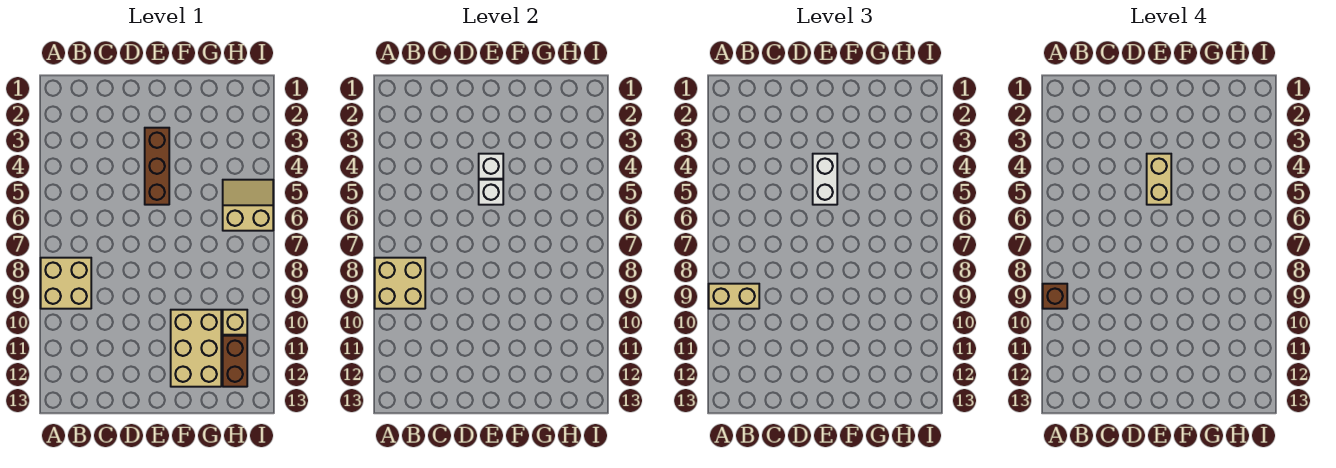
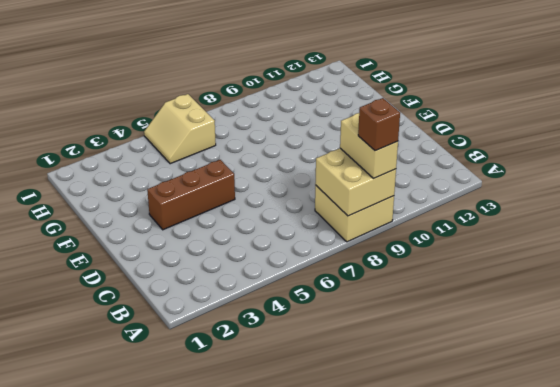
none -> tan 2x3 brick [171,310,221,387]
none -> tan 1x1 brick [223,310,247,335]
none -> brown 1x2 brick [223,336,247,387]

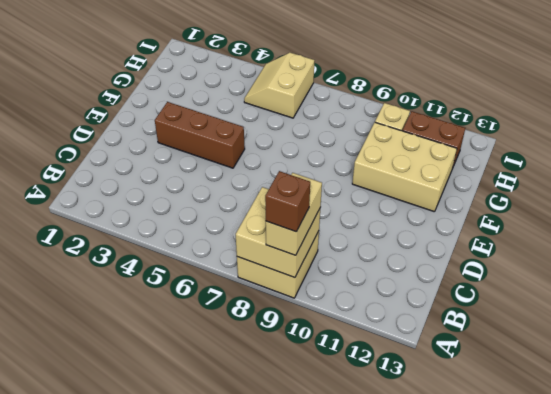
none -> white 1x1 brick [479,154,503,179]
none -> white 1x1 brick [479,180,503,205]
none -> white 1x2 brick [813,154,837,205]

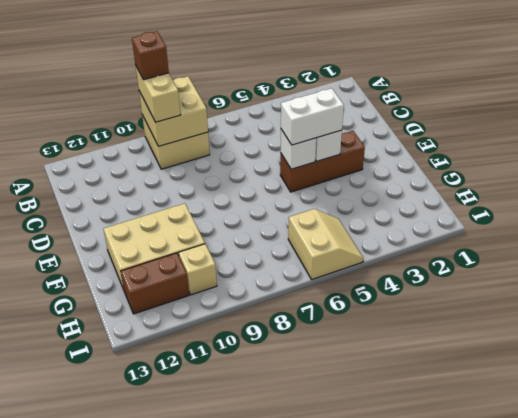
none -> tan 1x2 brick [1147,154,1171,205]

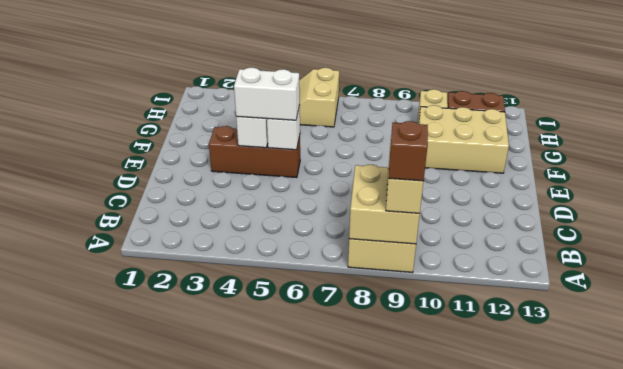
none -> tan 1x2 brick [1147,154,1171,205]

